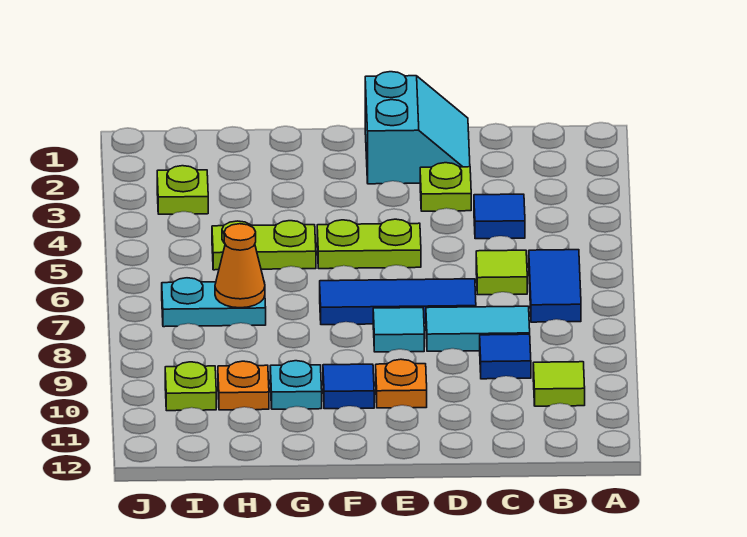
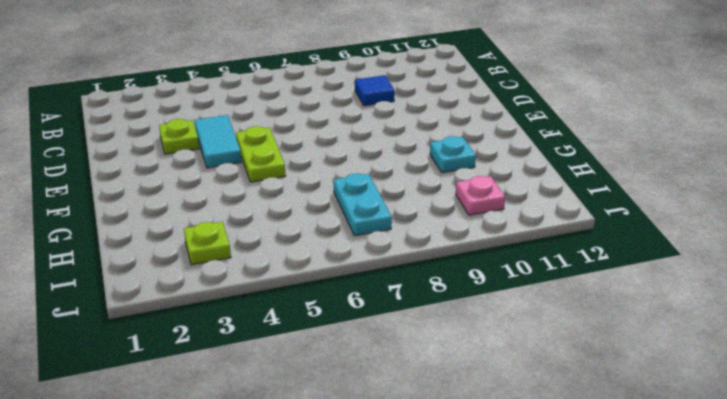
cyan 1x2 tile [195,115,241,168] -> cyan 1x2 tile moved to [426,306,530,351]
pink 1x1 plate [456,176,505,215] -> lime 1x1 plate [165,362,216,411]
none -> blue 1x2 tile [529,250,581,322]
none -> lime 1x1 tile [533,362,585,406]
none -> blue 1x1 tile [474,194,525,239]

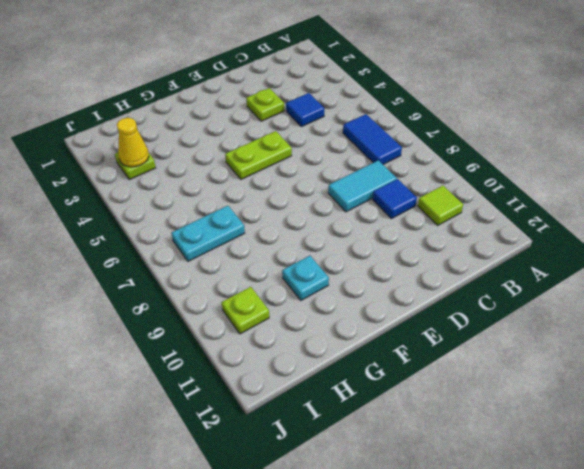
yellow 1x1 cone [117,118,149,167] -> none
none -> lime 1x1 tile [476,250,527,295]
none -> cyan 2x2 slope [365,72,470,184]
none -> blue 1x3 tile [320,279,476,325]

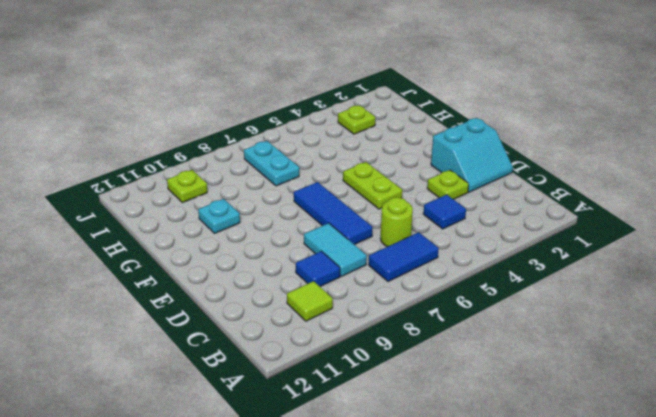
lime 1x1 round brick [381,197,413,247] -> lime 1x1 tile [476,250,527,295]
none -> cyan 1x1 tile [373,308,424,352]
none -> orange 1x1 plate [376,359,427,408]
none -> blue 1x1 tile [323,364,374,409]

